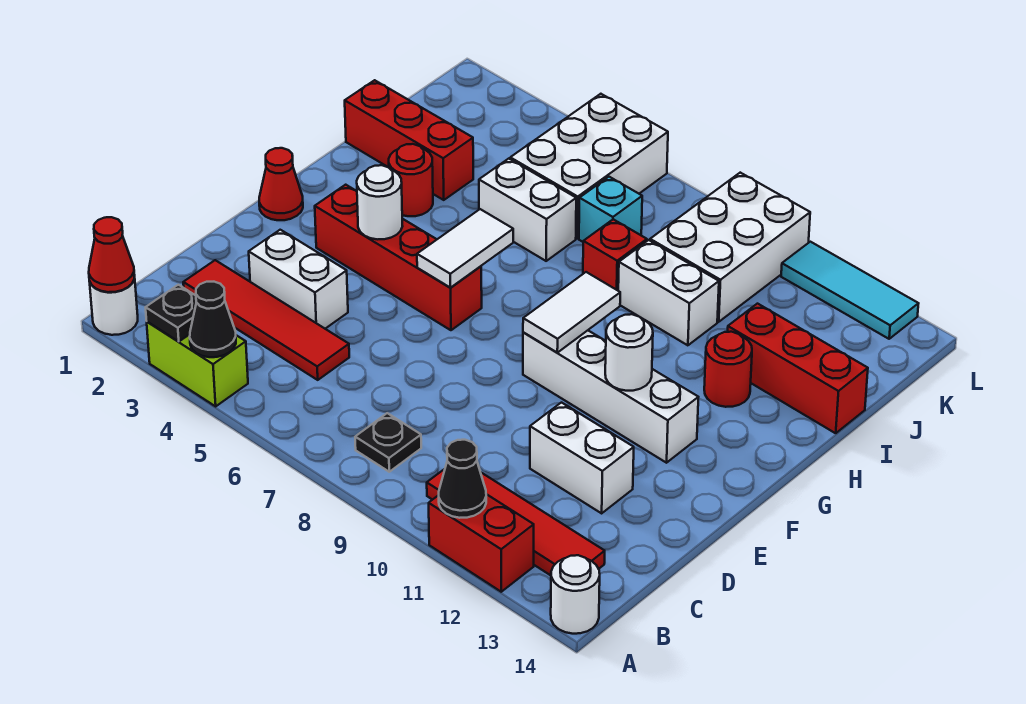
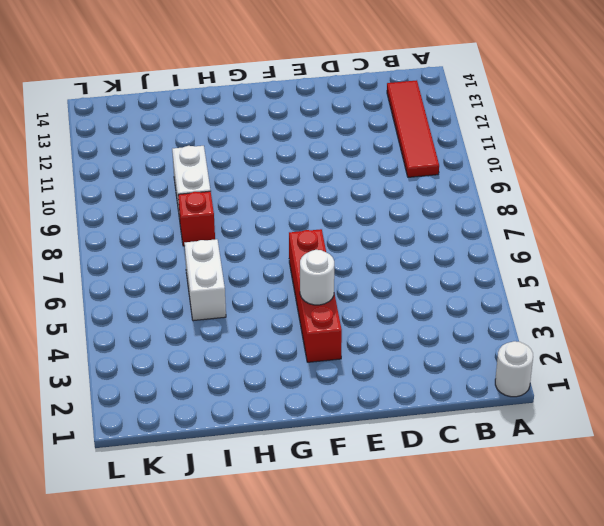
none -> lime 1x2 brick [147,322,248,406]
none -> red 1x2 brick [429,494,534,592]
none -> white 1x1 round brick [551,555,600,634]
none -> black 1x1 plate [355,413,421,472]

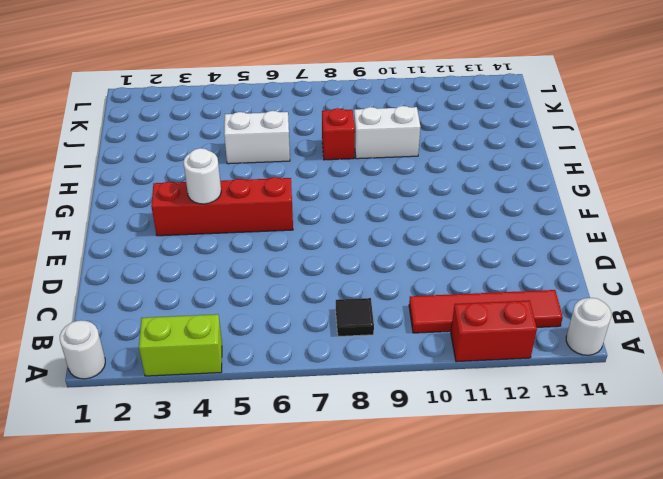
black 1x1 tile [336,298,374,337] -> black 1x1 plate [355,413,421,472]
none -> red 1x4 tile [183,260,349,380]
none -> white 1x2 brick [249,230,348,329]
none -> white 1x2 brick [530,403,634,513]
none -> red 1x1 cone [259,148,303,220]

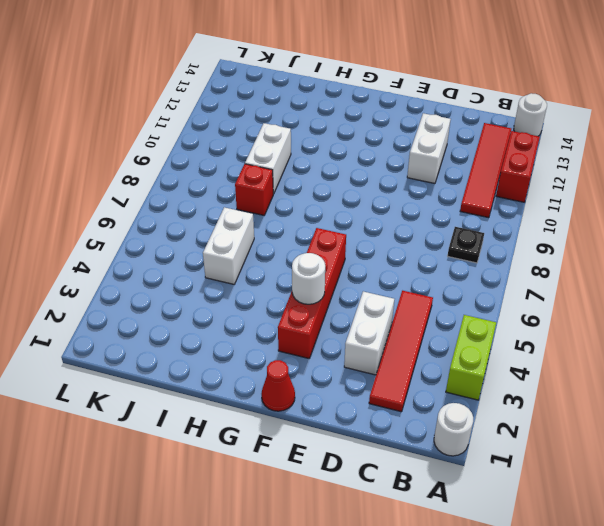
none -> white 1x4 brick [523,330,698,463]
none -> red 1x1 round brick [389,144,433,216]
none -> red 1x1 round brick [704,332,752,407]
none -> red 1x3 brick [345,80,473,200]

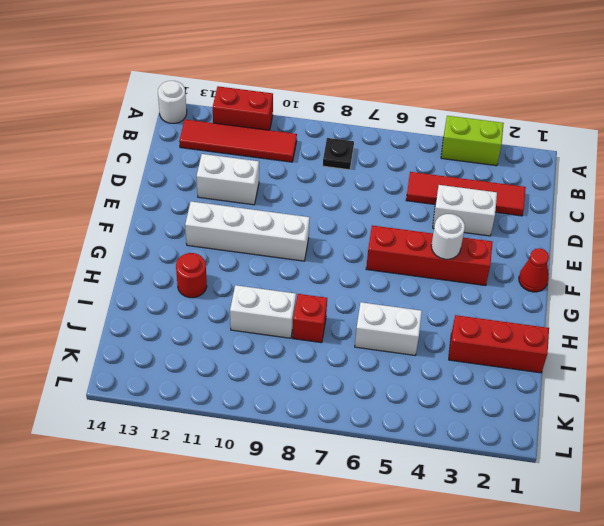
none -> white 1x1 round brick [89,276,138,335]
none -> red 1x1 round brick [389,144,433,216]
none -> red 1x3 brick [728,304,868,433]
none -> white 2x3 brick [510,94,668,238]

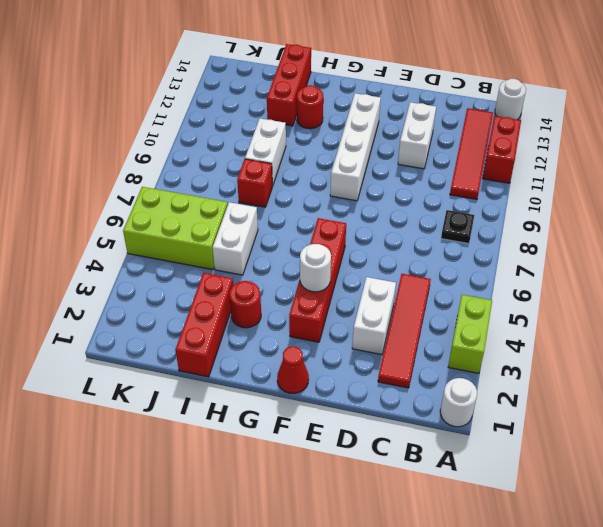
lime 2x3 brick [123,187,228,270] -> white 2x3 brick [510,94,668,238]
none -> cyan 1x1 brick [579,177,642,242]
none -> white 2x3 brick [650,173,810,322]
none -> cyan 1x3 tile [781,242,919,339]
none -> red 1x1 cone [89,217,134,292]

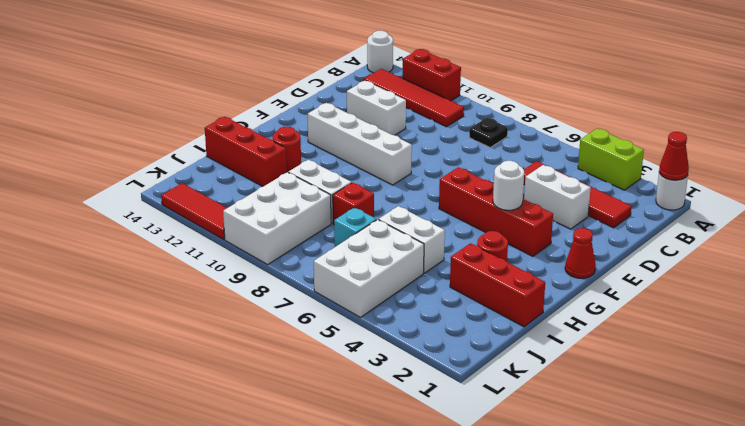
red 1x3 tile [161,183,227,240] -> cyan 1x3 tile [781,242,919,339]
none -> black 1x1 plate [146,285,196,342]
none -> black 1x1 cone [190,282,236,357]
none -> black 1x1 cone [439,440,486,518]
none -> white 1x2 tile [417,209,513,288]

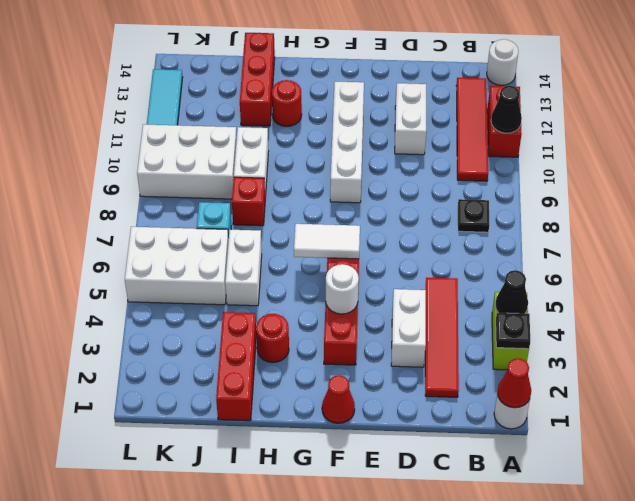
none -> white 1x2 tile [523,272,620,353]
none -> white 1x1 round brick [605,314,653,391]

